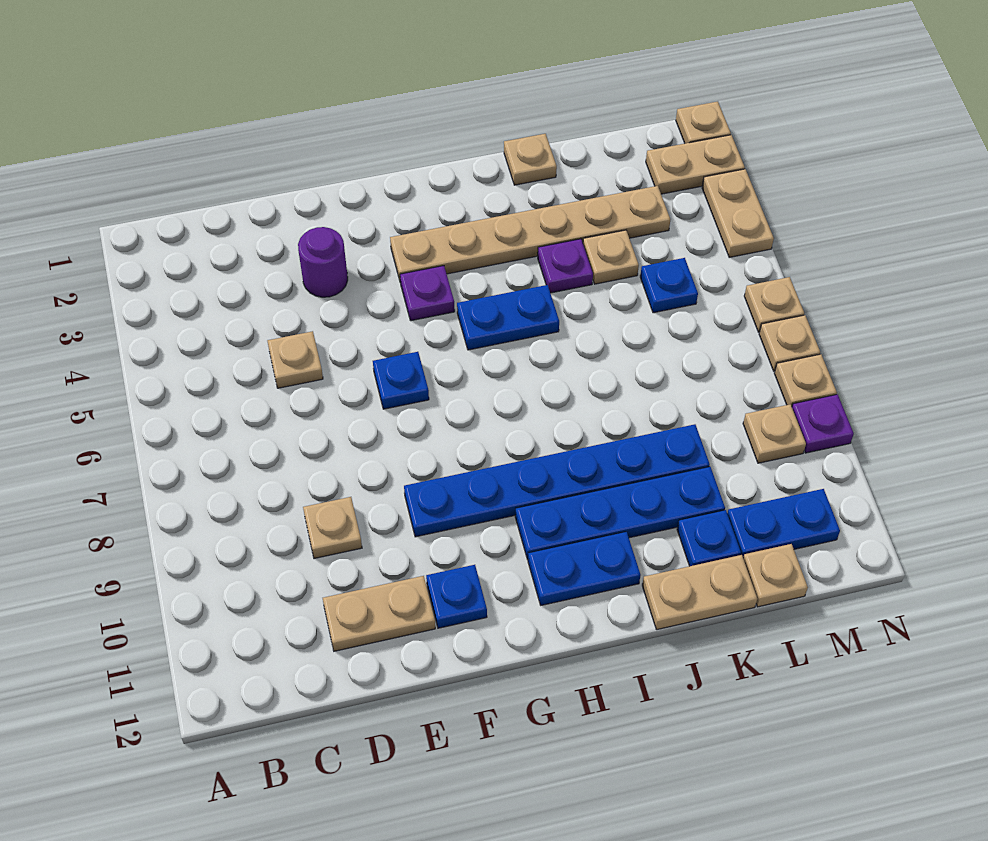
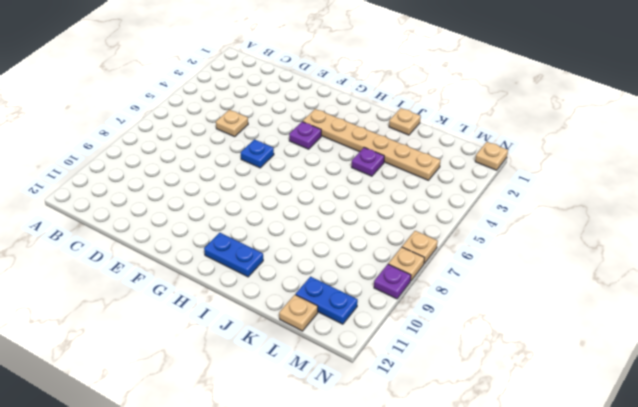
none -> tan 1x1 plate [303,497,362,559]
none -> tan 1x2 plate [323,576,435,651]
none -> purple 1x1 round brick [298,227,348,297]

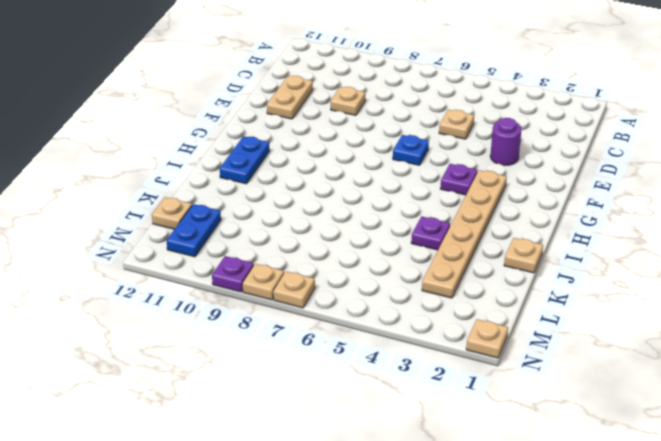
none -> blue 1x6 plate [404,424,710,537]
none -> blue 1x1 plate [426,565,487,628]
none -> blue 1x2 plate [457,285,559,350]

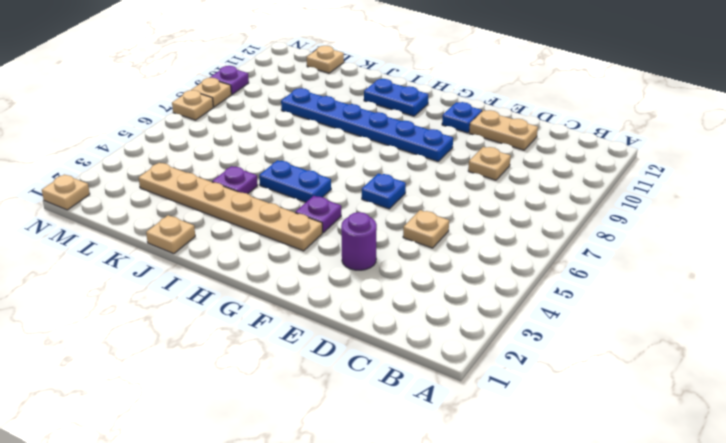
none -> blue 1x4 plate [515,467,725,560]
none -> tan 1x2 plate [642,555,757,630]
none -> tan 1x1 plate [583,230,639,284]

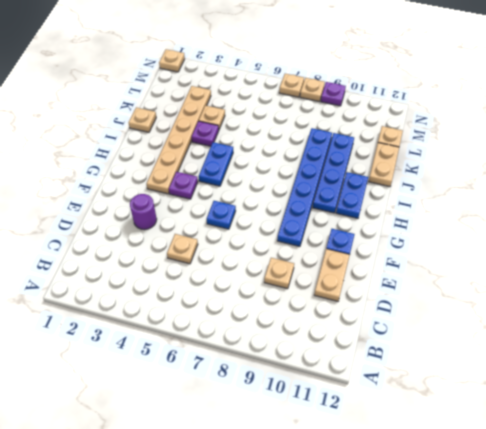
none -> blue 1x1 plate [677,510,741,566]
none -> blue 1x1 plate [640,258,698,313]
none -> blue 1x2 plate [727,489,840,557]

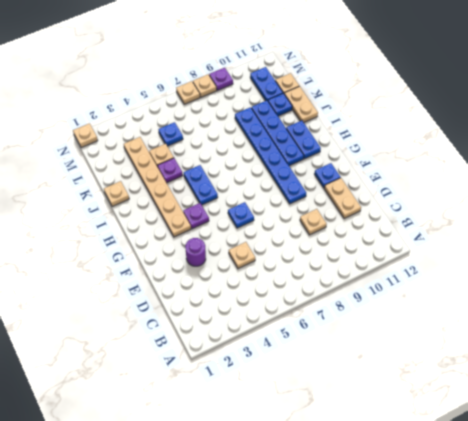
none -> tan 1x2 plate [646,135,745,194]
none -> tan 1x1 plate [743,404,806,463]
none -> tan 1x2 plate [702,169,774,257]

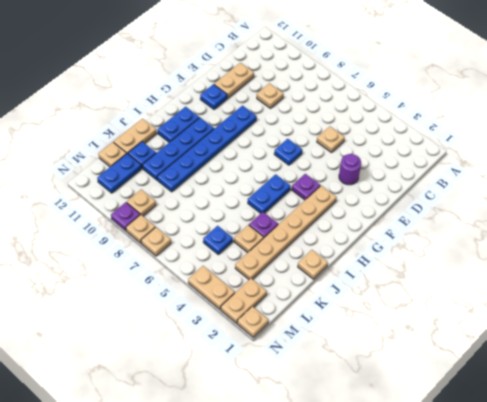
none -> tan 1x1 plate [744,277,804,332]

